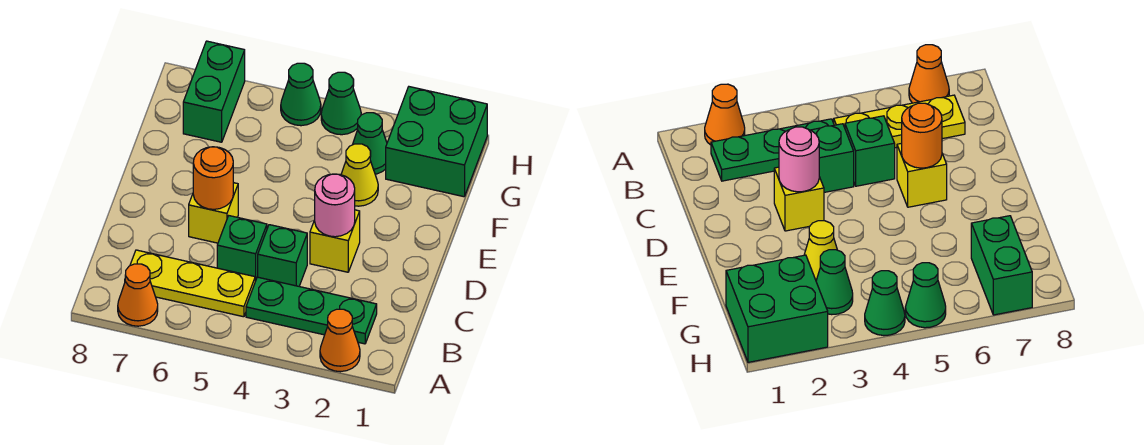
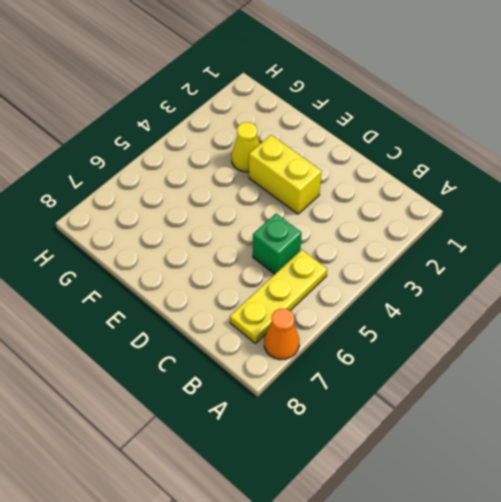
yellow 1x2 brick [249,135,321,214] -> yellow 1x1 brick [310,210,360,272]
none -> orange 1x1 cone [320,309,360,372]
none -> green 1x3 plate [246,277,377,344]
none -> green 1x1 brick [258,225,307,286]

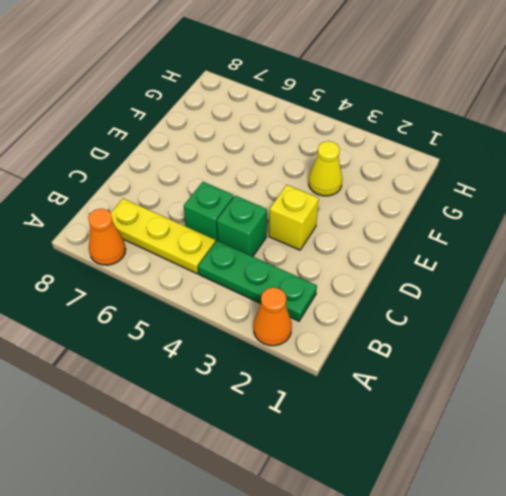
none -> yellow 1x1 brick [189,183,238,243]
none -> green 2x2 brick [386,87,487,197]
none -> green 1x1 cone [353,113,387,174]

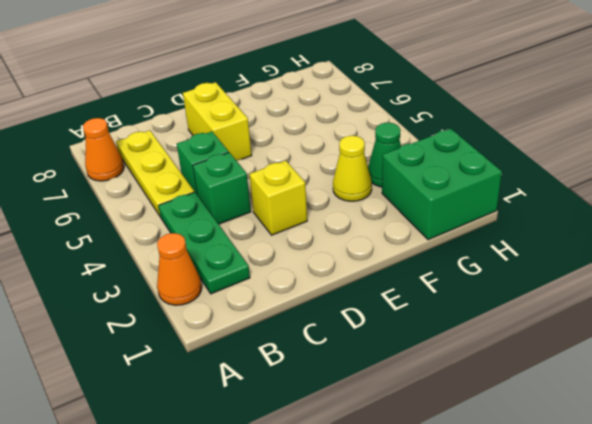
yellow 1x2 brick [183,82,252,161] -> yellow 1x1 brick [189,183,238,243]
none -> green 1x2 brick [183,41,245,142]
none -> green 1x1 cone [321,72,361,135]
none -> green 1x1 cone [281,63,321,126]

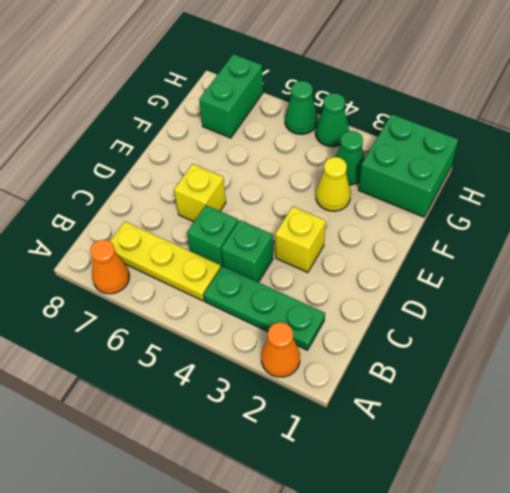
none -> pink 1x1 round brick [315,174,355,237]
none -> orange 1x1 round brick [193,147,233,209]

